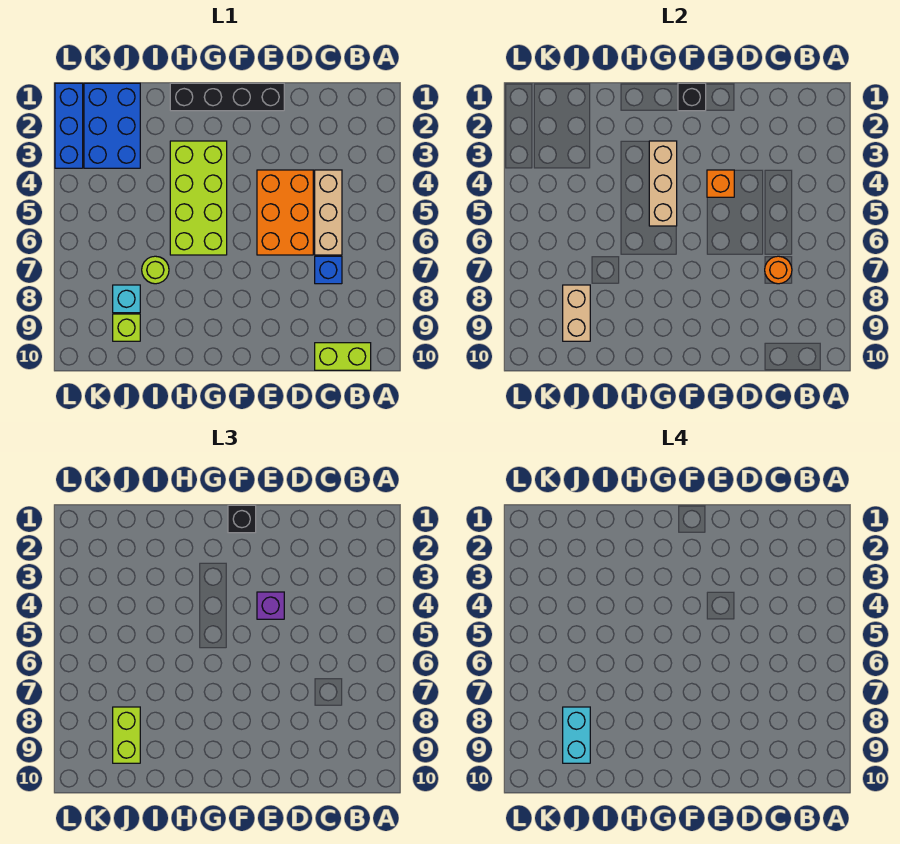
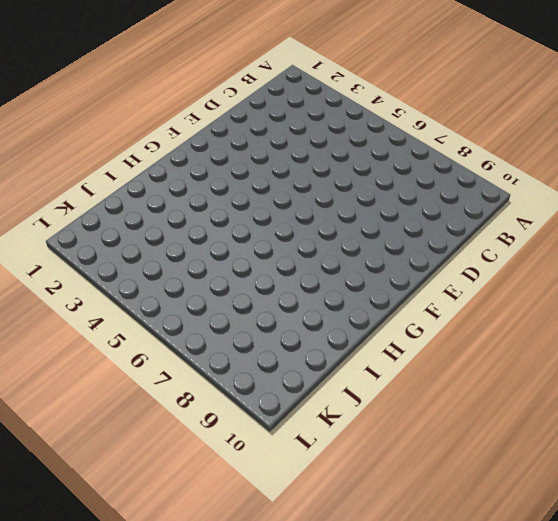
none -> lime 1x2 brick [315,343,371,370]
none -> tan 1x3 brick [315,170,342,255]
none -> blue 1x1 brick [315,256,342,284]

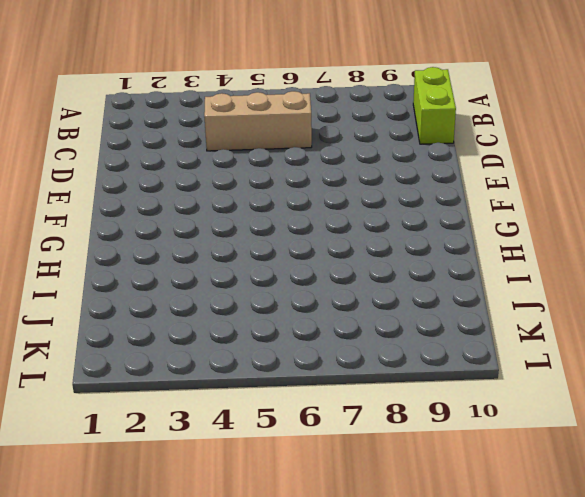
none -> blue 1x1 brick [315,256,342,284]
none -> orange 2x3 brick [257,170,313,255]
none -> black 1x4 brick [170,83,284,111]

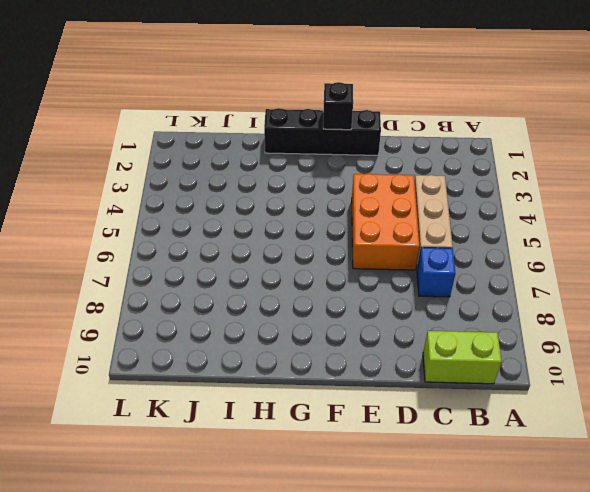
none -> lime 2x4 brick [170,141,227,255]
none -> lime 1x1 round brick [142,256,169,284]
none -> blue 2x3 brick [84,83,140,168]

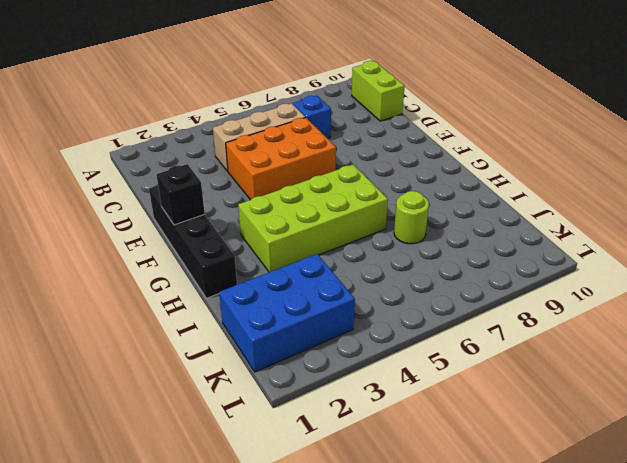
none -> cyan 1x1 brick [113,285,140,313]
none -> lime 1x1 brick [113,314,140,341]
none -> blue 1x3 brick [55,83,83,168]

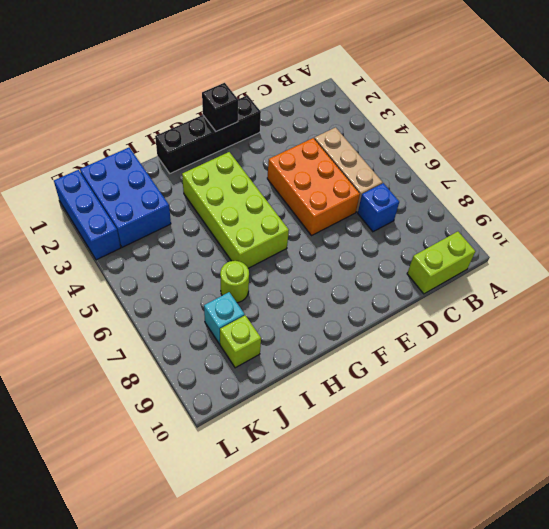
none -> orange 1x1 round brick [765,256,792,284]
none -> orange 1x1 brick [707,170,734,197]
none -> tan 1x3 brick [649,141,677,226]

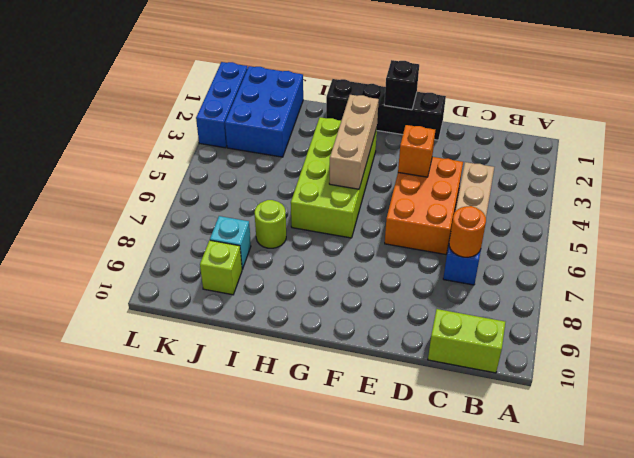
none -> tan 1x2 brick [563,285,590,341]
none -> purple 1x1 brick [257,592,284,619]
none -> black 1x1 brick [228,505,256,533]

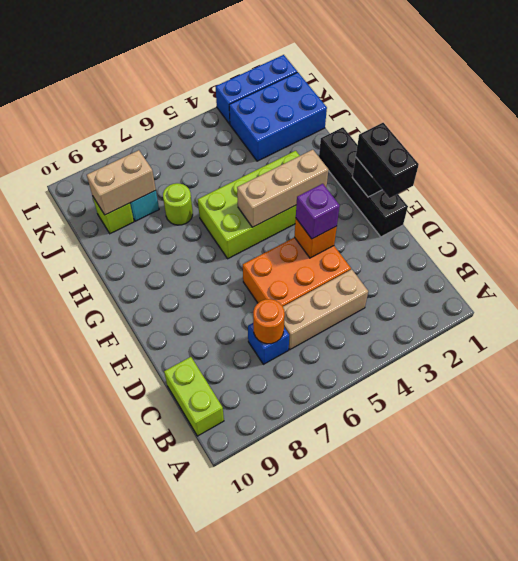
black 1x2 brick [356,123,419,198] -> black 1x1 brick [228,505,256,533]
none -> lime 1x2 brick [113,707,140,763]
none -> cyan 1x2 brick [563,707,590,763]

